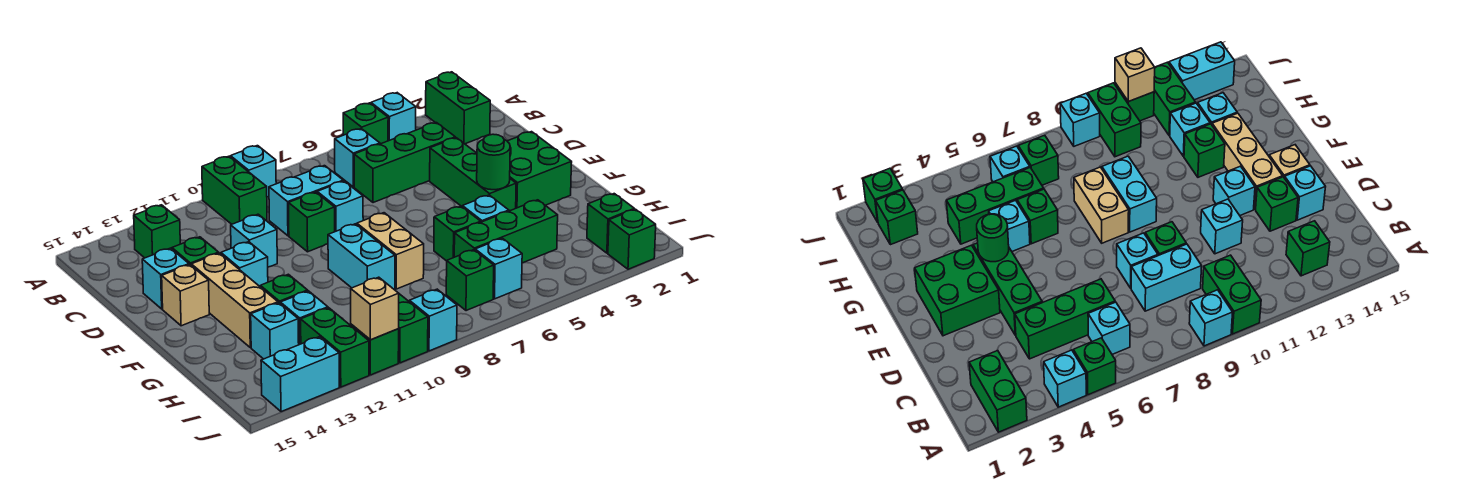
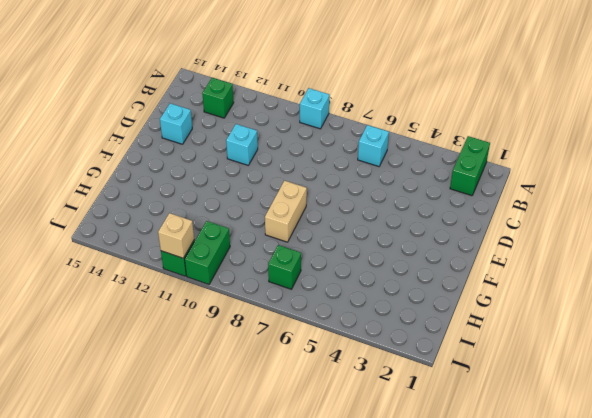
none -> cyan 1x1 brick [371,93,416,141]
none -> green 1x1 brick [343,103,388,144]
none -> green 1x2 brick [202,156,267,224]
none -> green 1x3 brick [354,123,455,203]

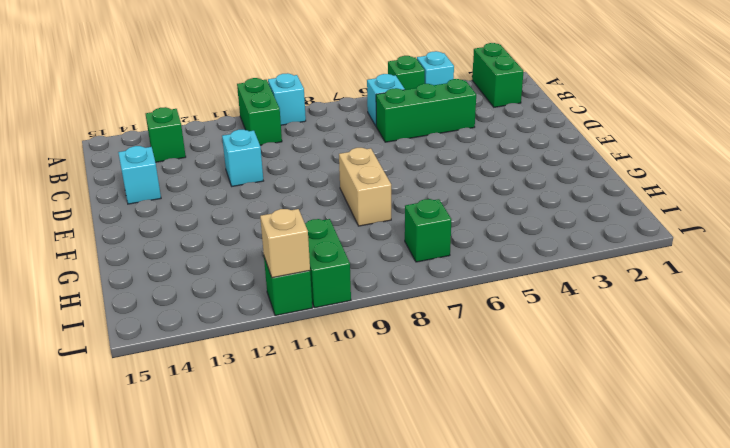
none -> cyan 1x2 brick [269,166,343,236]
none -> green 1x3 brick [430,138,516,211]
none -> cyan 1x1 brick [317,181,363,232]
none -> green 1x1 brick [289,192,335,252]

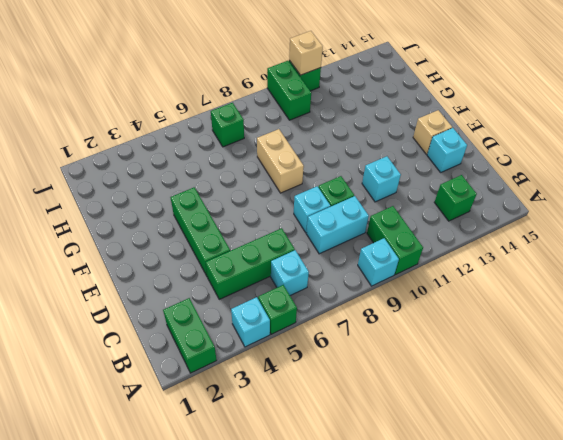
none -> green 1x1 brick [172,237,219,265]
none -> green 2x2 brick [507,132,572,208]
none -> cyan 1x1 brick [221,242,268,286]
none -> tan 1x3 brick [191,253,278,348]

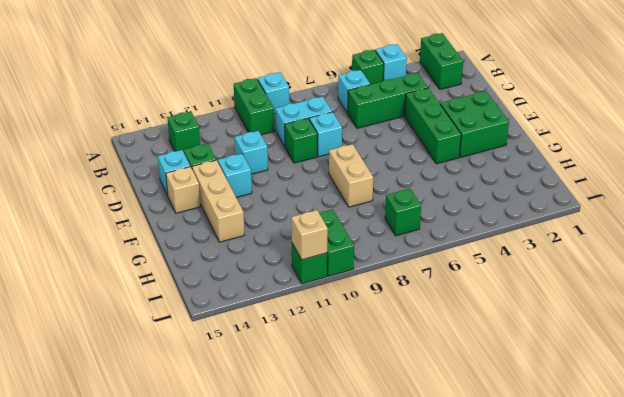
none -> cyan 1x2 brick [328,224,395,290]
none -> cyan 1x1 brick [462,195,509,222]
none -> green 1x1 brick [434,206,481,261]
none -> green 1x1 brick [260,274,308,303]

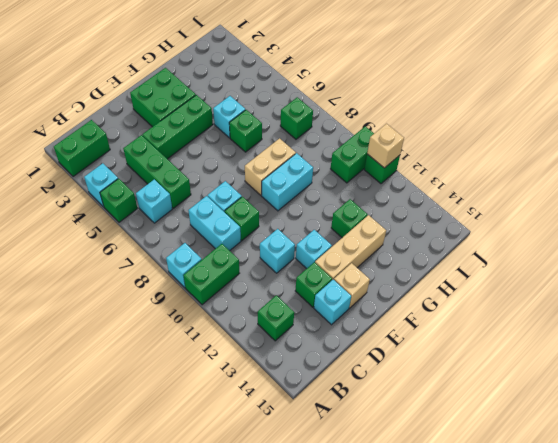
none -> green 1x3 brick [454,200,558,263]
none -> cyan 1x1 brick [280,291,328,345]
none -> cyan 1x1 brick [251,303,299,359]
none -> green 1x1 brick [587,194,634,253]

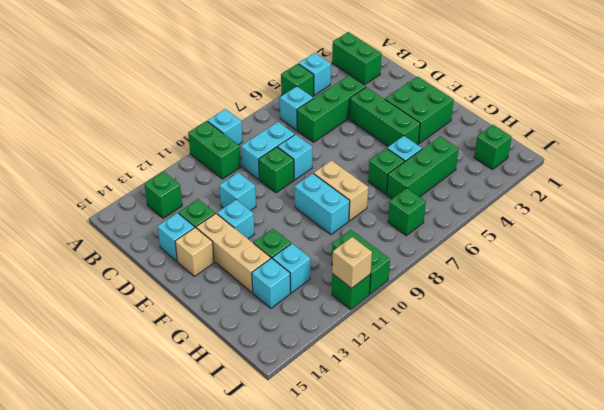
none -> cyan 1x1 brick [475,238,522,299]
none -> green 1x2 brick [301,308,369,387]
none -> green 1x1 brick [608,209,656,269]
none -> cyan 1x1 brick [409,289,457,351]

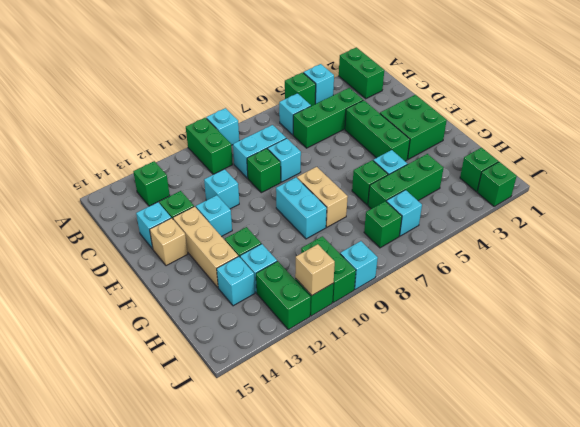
none -> cyan 1x2 brick [261,337,339,412]
none -> green 1x1 round brick [477,134,510,190]

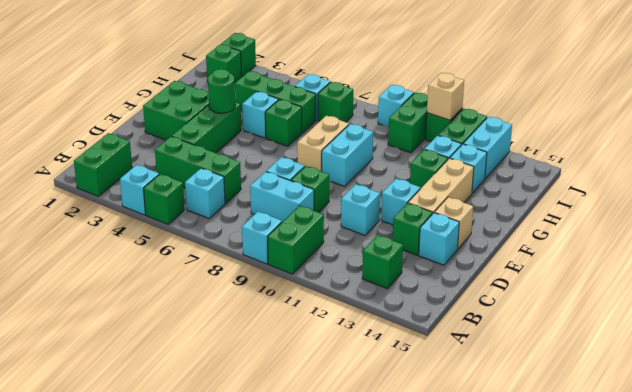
cyan 1x2 brick [463,117,512,178] -> cyan 1x2 brick turned to [261,337,339,412]

